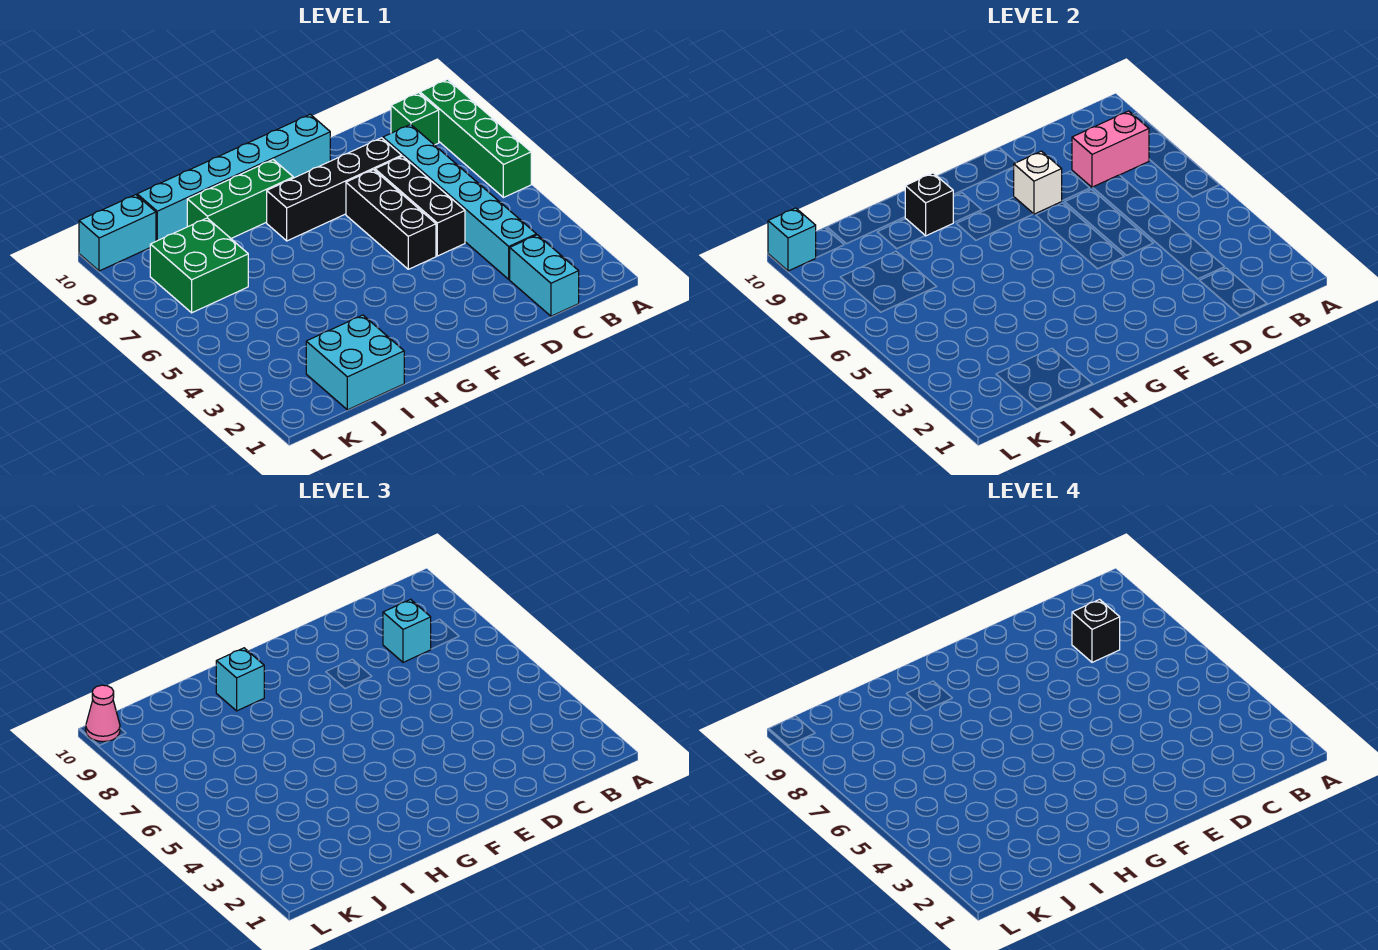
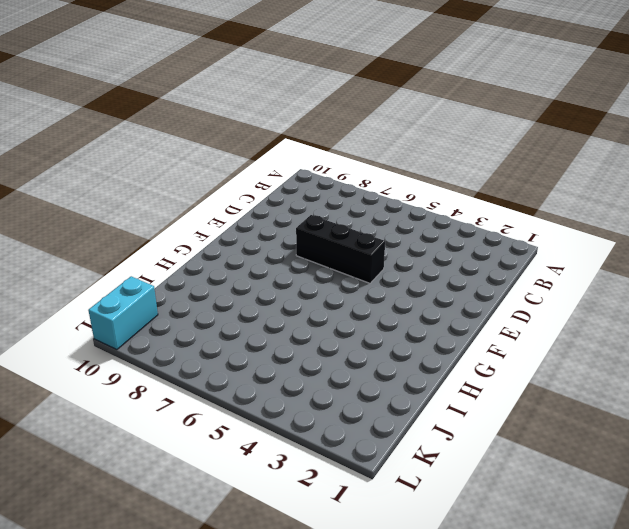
none -> green 1x4 brick [420,79,531,198]
none -> green 1x1 brick [391,93,439,145]
none -> cyan 1x2 brick [510,235,579,316]

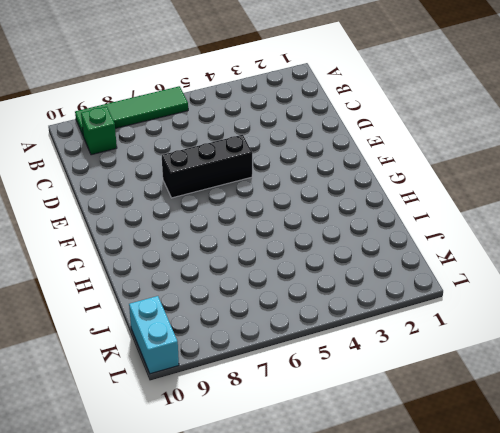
green 1x4 tile [75,86,188,135] -> green 1x4 brick [420,79,531,198]
none -> cyan 1x2 brick [510,235,579,316]
none -> cyan 1x6 brick [383,124,536,279]
none -> black 1x3 brick [375,156,465,256]

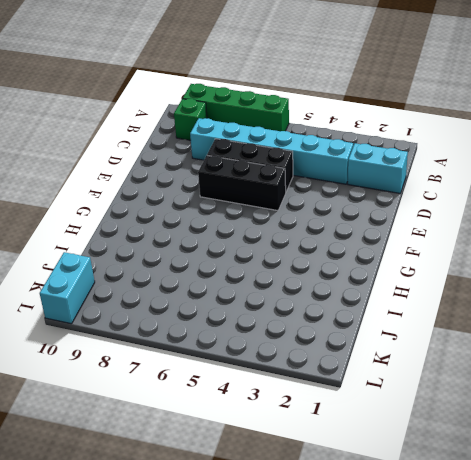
none -> black 1x4 brick [267,138,402,241]
none -> cyan 1x6 brick [137,114,331,241]
none -> green 1x3 brick [187,160,293,238]

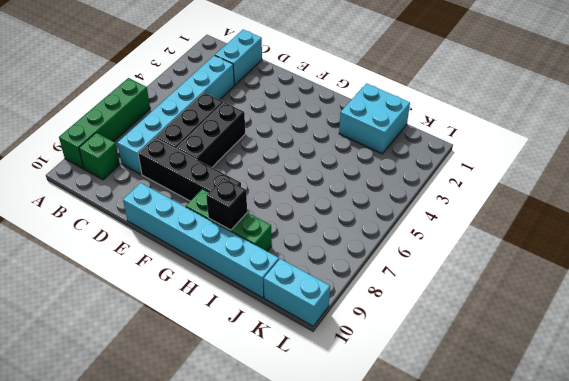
none -> green 2x2 brick [150,218,248,313]
none -> pink 1x2 brick [1072,111,1149,187]
none -> white 1x1 brick [1014,151,1062,214]

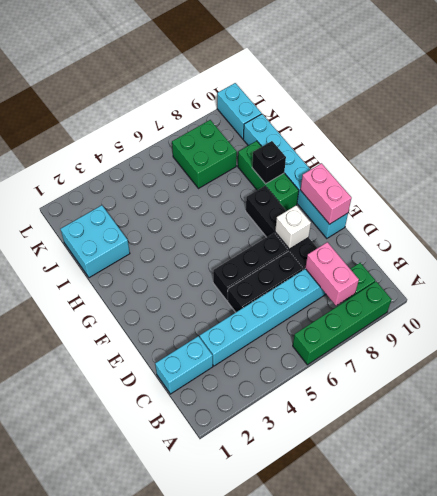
pink 1x2 brick [301,163,351,224] -> none
none -> cyan 1x1 brick [768,208,816,271]
none -> cyan 1x1 brick [383,599,431,662]
none -> cyan 1x1 brick [216,648,264,711]

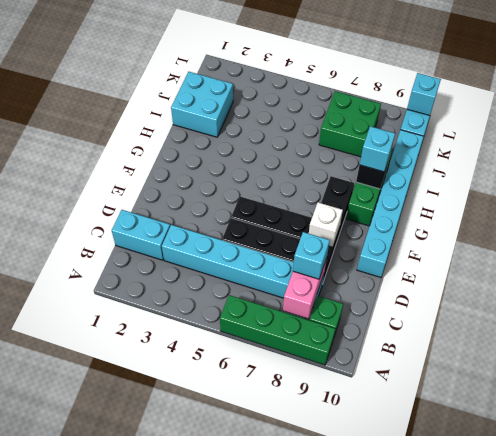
none -> pink 1x1 cone [86,685,120,742]
none -> black 1x1 brick [1072,599,1120,662]

